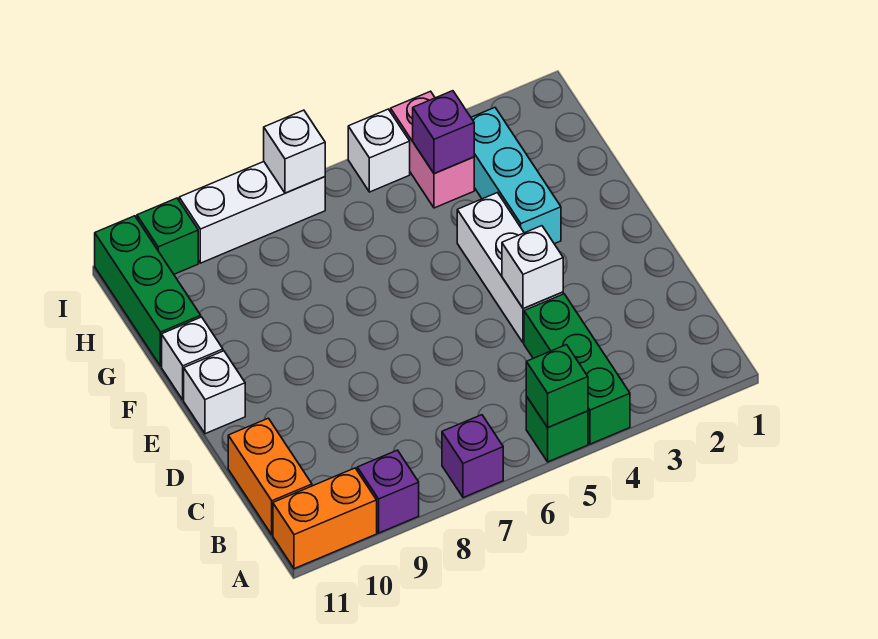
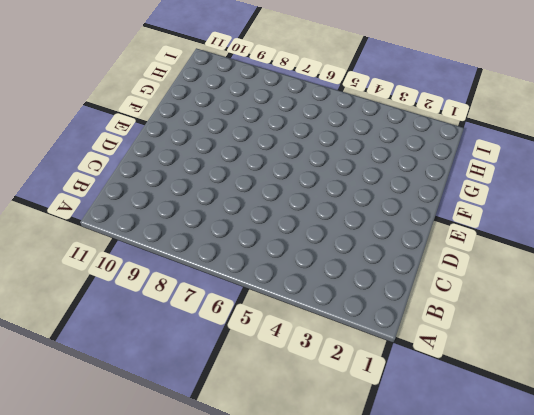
none -> green 1x3 brick [524,294,630,444]
none -> green 1x1 brick [526,396,588,462]
none -> purple 1x1 brick [442,415,503,498]

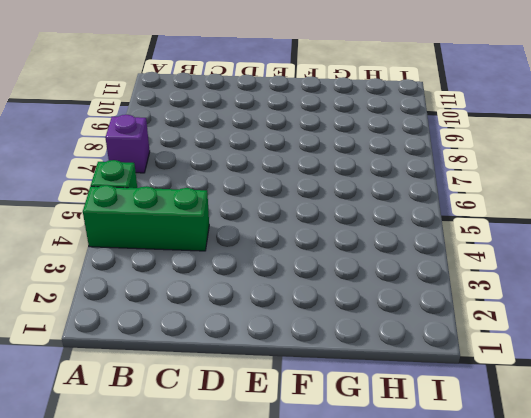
none -> purple 1x1 brick [357,450,419,533]
none -> orange 1x2 brick [273,468,377,569]
none -> orange 1x2 brick [228,418,312,535]

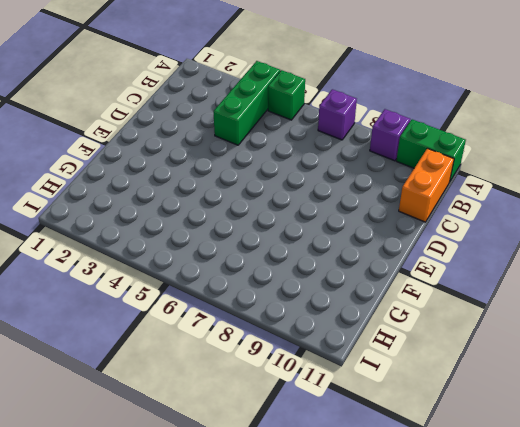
green 1x2 brick [396,119,466,182] -> orange 1x2 brick [273,468,377,569]
none -> white 1x3 brick [457,193,563,343]
none -> white 1x1 brick [184,351,245,434]
none -> cyan 1x3 brick [471,108,561,244]

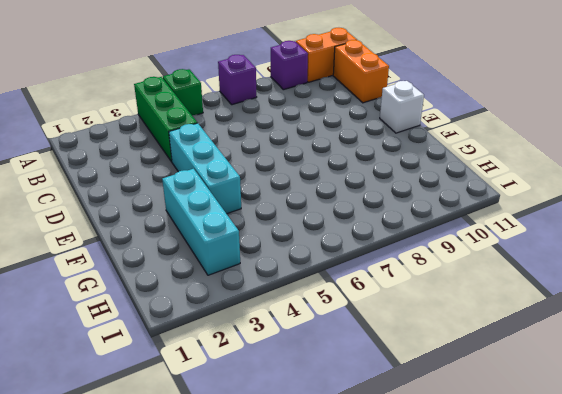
cyan 1x3 brick [169,123,241,214] -> white 1x3 brick [457,193,563,343]
none -> white 1x1 brick [162,317,223,400]
none -> green 1x3 brick [95,216,201,366]
none -> pink 1x2 brick [391,91,474,208]

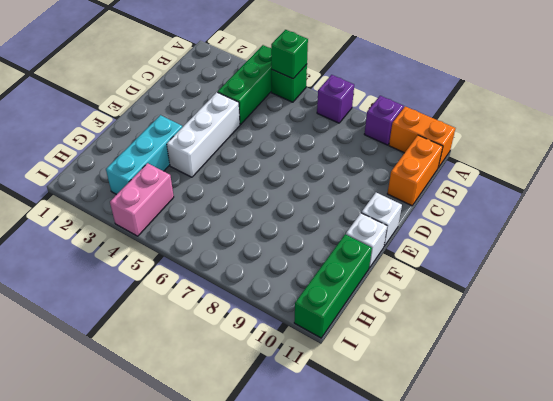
none -> white 1x1 brick [348,109,410,192]
none -> white 1x3 brick [179,162,325,263]
none -> green 1x1 brick [137,198,198,274]

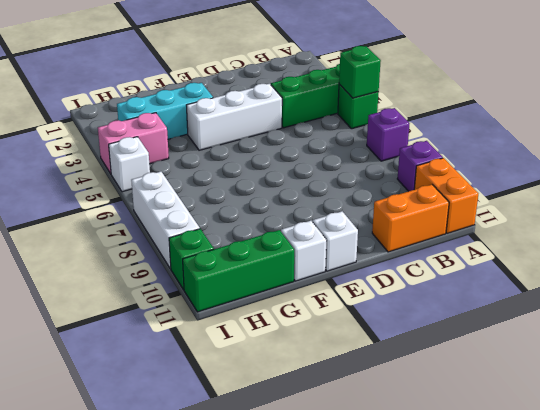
none -> white 1x1 brick [502,226,563,309]
none -> purple 1x1 brick [413,91,474,174]
none -> white 1x1 brick [264,110,325,193]

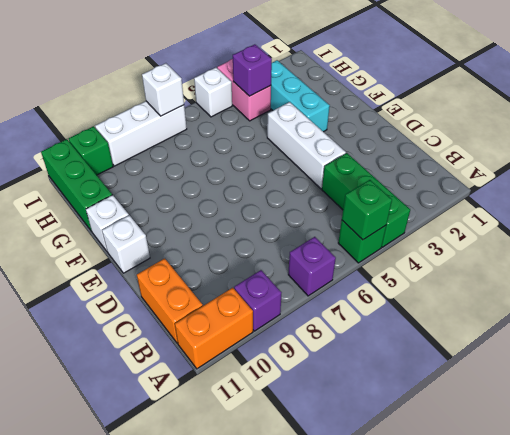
none -> white 1x1 brick [502,226,563,309]

